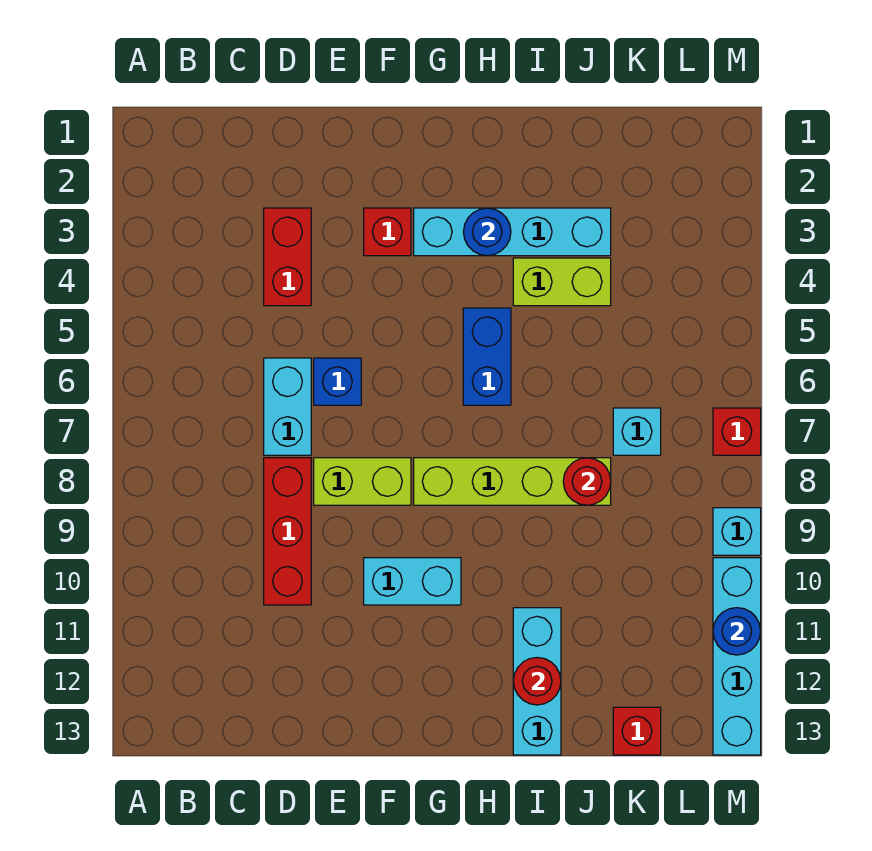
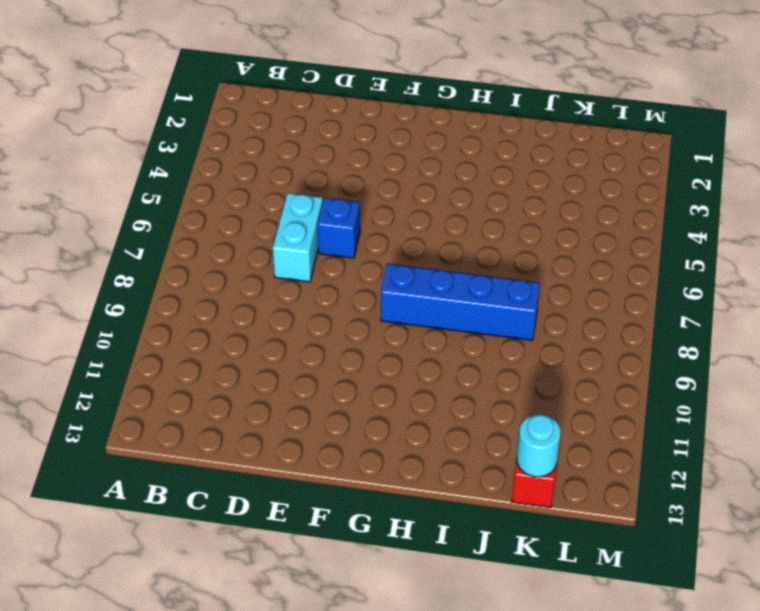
blue 1x4 brick [381,264,540,340] -> lime 1x4 brick [414,458,611,505]
cyan 1x1 round brick [517,414,561,477] -> none
none -> red 1x2 brick [264,208,311,306]
none -> red 1x3 brick [264,458,311,605]
none -> lime 1x2 brick [314,458,411,505]

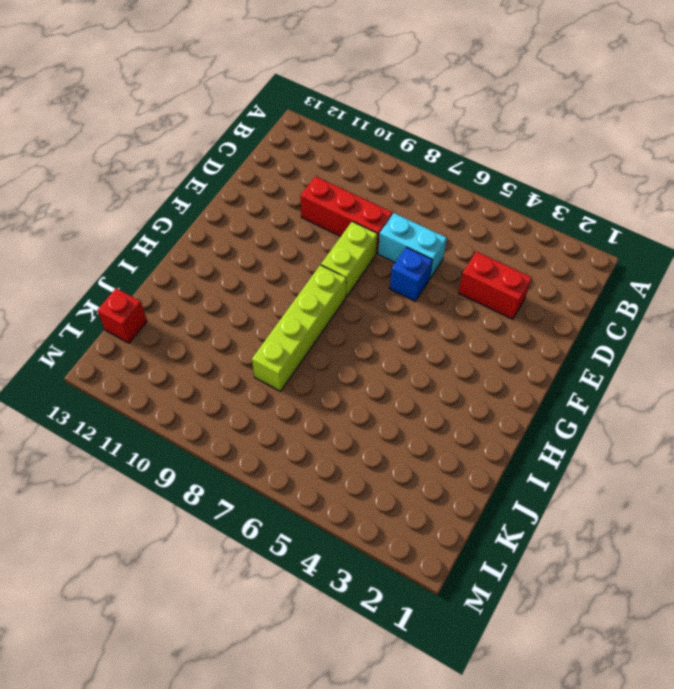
none -> red 1x1 brick [364,208,411,256]
none -> cyan 1x2 brick [364,558,461,605]
none -> cyan 1x4 brick [414,208,611,256]

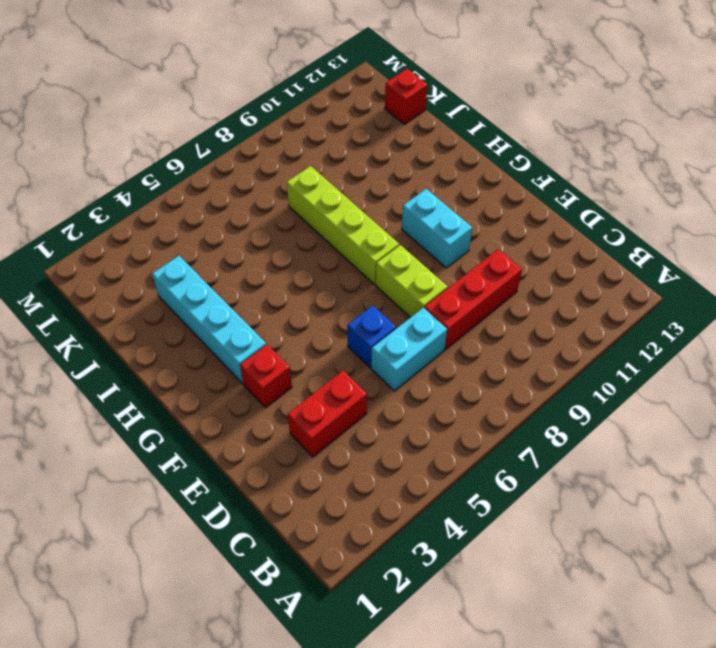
none -> blue 1x2 brick [463,308,511,405]
none -> lime 1x2 brick [513,258,611,306]
none -> cyan 1x3 brick [513,608,561,755]

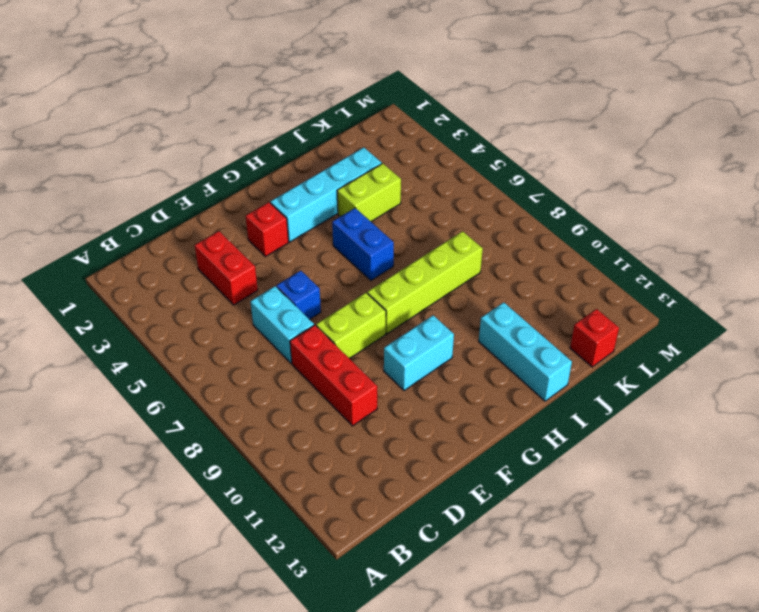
none -> cyan 1x1 brick [613,408,661,455]
none -> red 1x1 brick [713,408,761,455]
none -> cyan 1x1 brick [713,508,761,555]

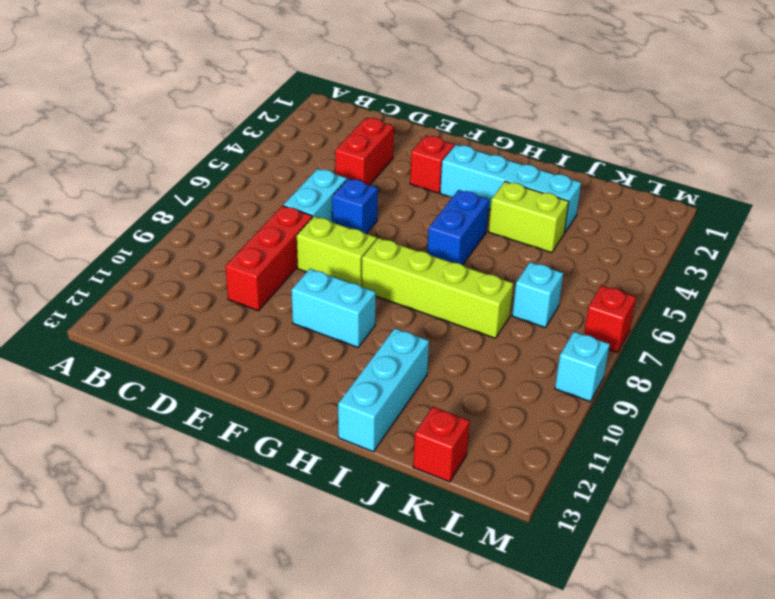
none -> cyan 1x4 brick [713,558,761,755]
none -> blue 1x1 round brick [464,208,511,256]
none -> red 1x1 round brick [513,658,561,705]

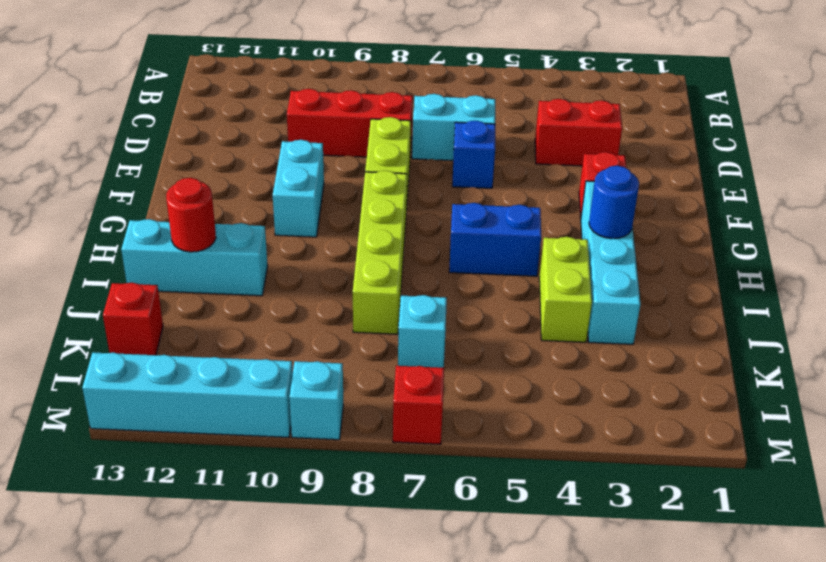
none -> red 1x1 round brick [563,458,611,505]
none -> blue 1x1 round brick [713,608,761,655]

